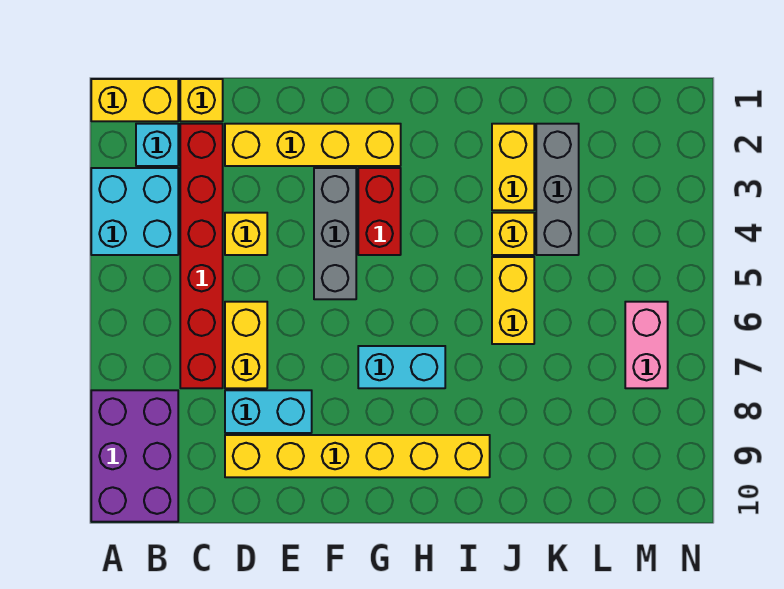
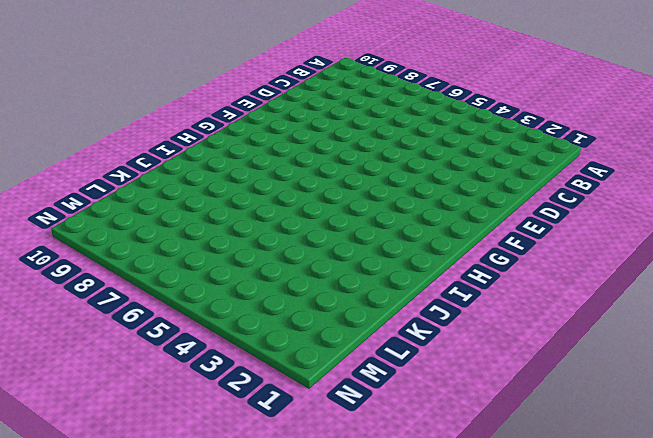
none -> yellow 1x2 brick [91,79,178,121]
none -> cyan 2x2 brick [91,168,178,255]
none -> purple 2x3 brick [91,390,178,522]

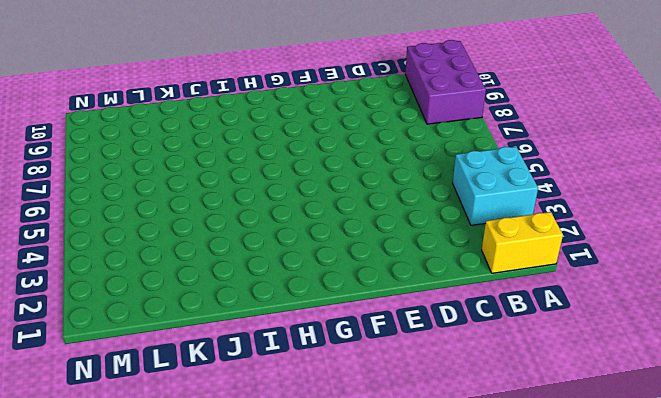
none -> cyan 1x1 brick [136,124,178,166]
none -> yellow 1x1 brick [180,79,223,121]
none -> red 1x6 brick [180,124,223,388]

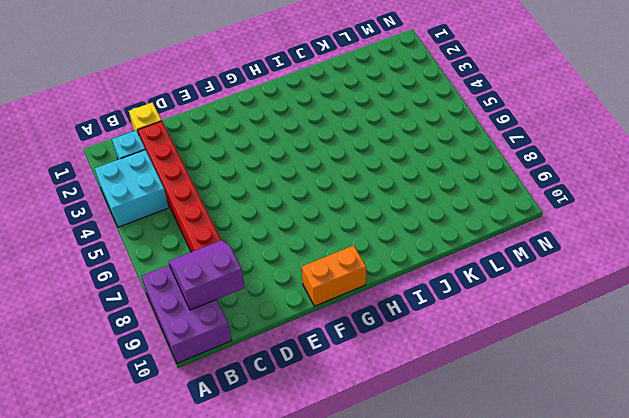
purple 2x2 slope [168,240,245,310] -> none
orange 1x2 brick [302,245,366,306] -> none
none -> yellow 1x2 brick [91,79,178,121]
none -> yellow 1x4 brick [225,124,401,166]
none -> yellow 1x1 brick [225,213,267,255]

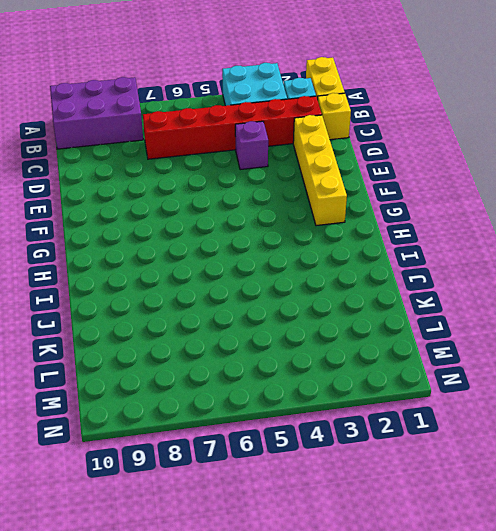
purple 1x1 brick [235,121,268,170] -> yellow 1x1 brick [225,213,267,255]
none -> yellow 1x2 brick [225,302,267,388]
none -> cyan 1x2 brick [225,390,312,433]
none -> yellow 1x6 brick [225,435,490,477]

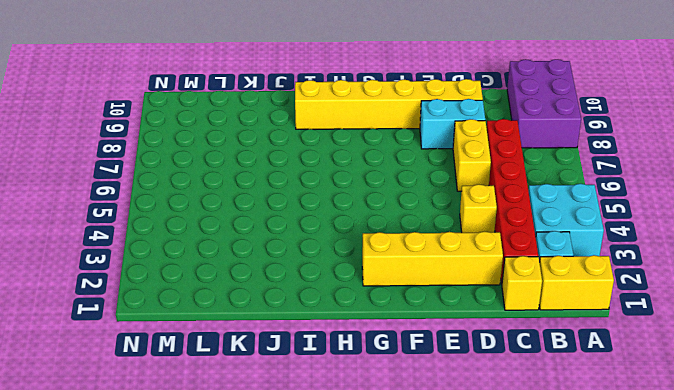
none -> grey 1x3 brick [314,168,356,299]
none -> red 1x2 brick [358,168,401,255]
none -> cyan 1x2 brick [358,346,445,388]

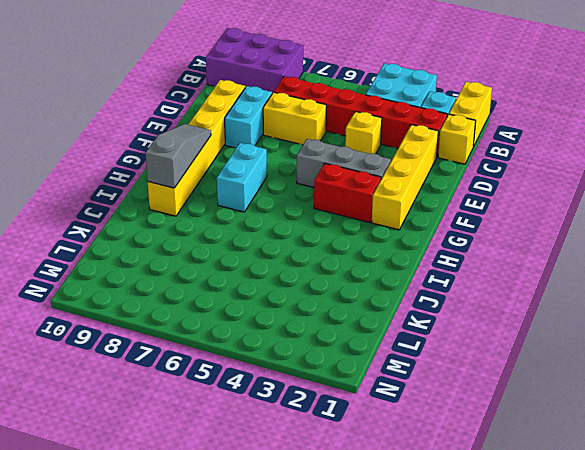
grey 1x3 slope [145,124,211,188] -> none
none -> yellow 1x2 brick [492,124,534,210]
none -> yellow 1x1 brick [492,213,534,255]
none -> yellow 1x2 brick [492,257,534,344]

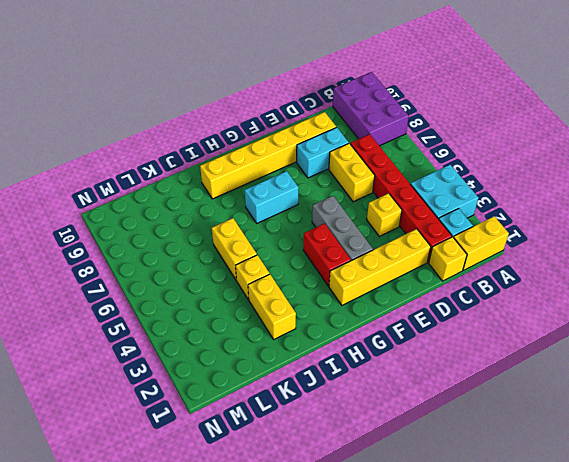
none -> grey 1x3 brick [536,124,579,255]
none -> pink 1x2 brick [625,302,668,388]

